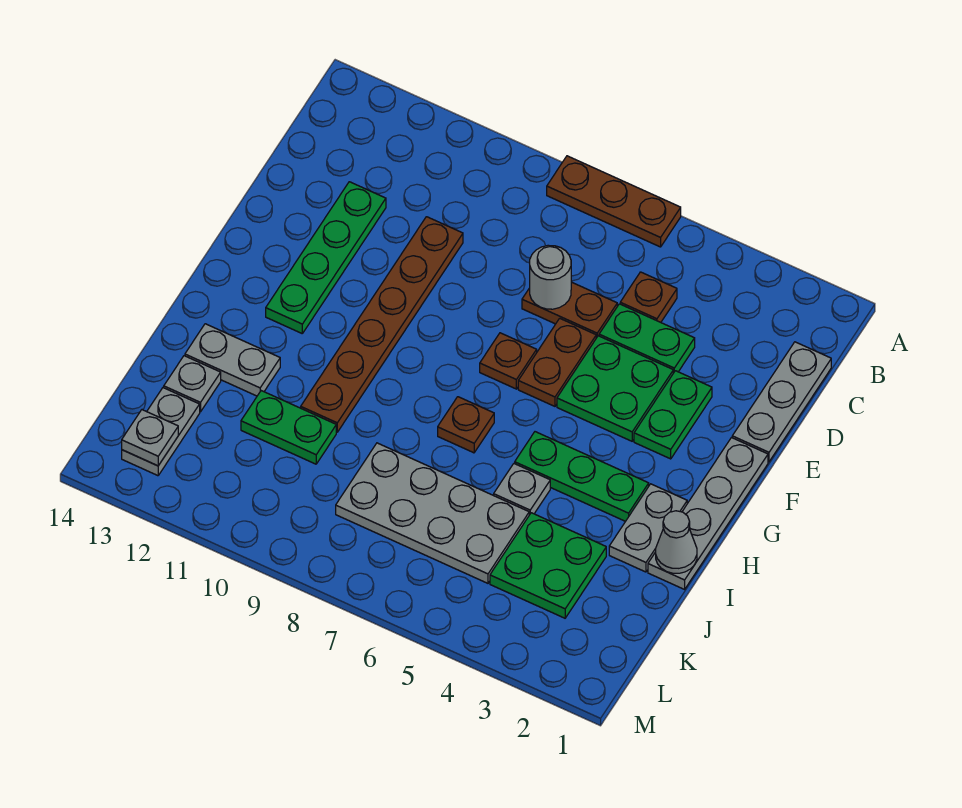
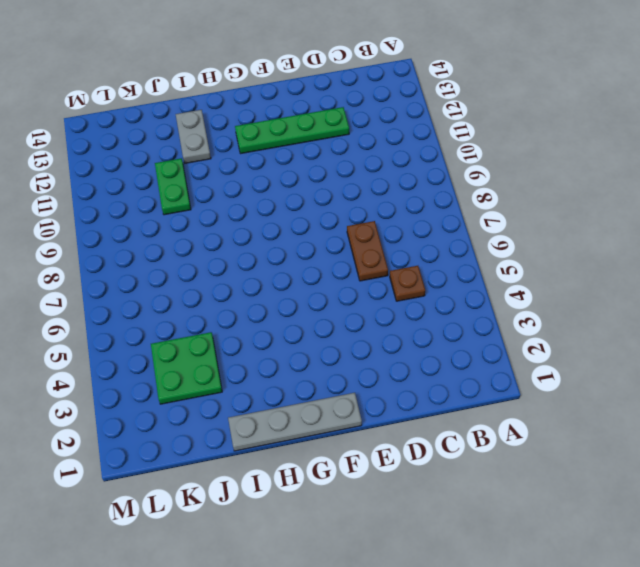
none -> brown 1x3 plate [547,156,681,247]
none -> grey 1x3 plate [732,342,831,462]
none -> green 1x2 plate [599,304,695,373]

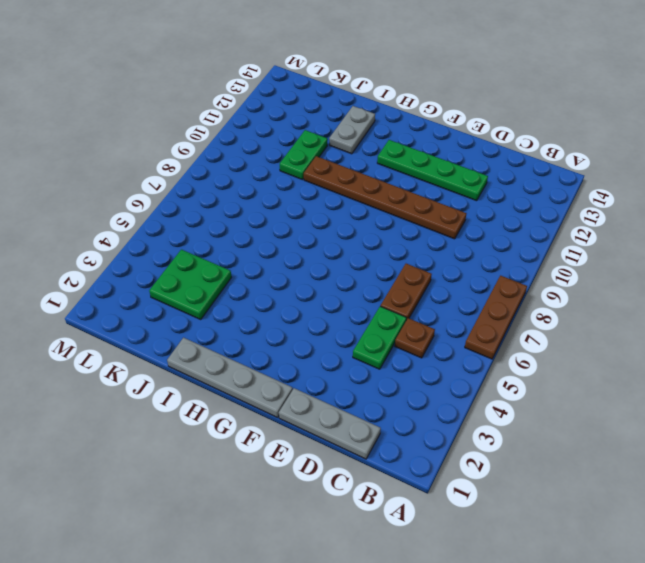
none -> green 1x2 plate [634,371,712,459]
none -> green 2x2 plate [557,336,673,441]
none -> brown 1x2 plate [518,318,596,406]

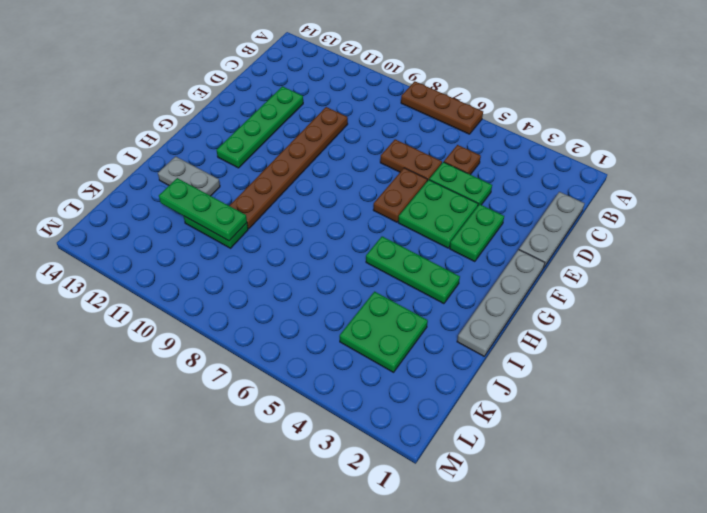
green 1x3 plate [159,178,247,241] -> none
none -> brown 1x1 plate [480,333,537,389]
none -> grey 1x2 plate [609,484,687,572]
none -> brown 1x1 plate [438,397,494,453]

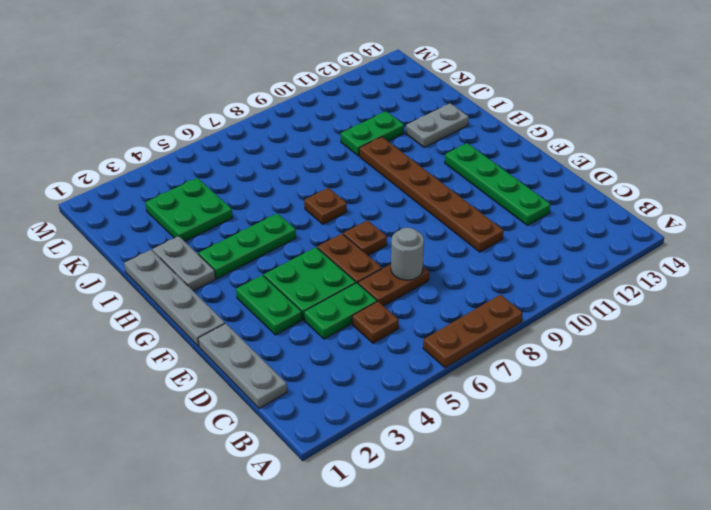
none -> grey 1x1 plate [494,463,550,515]
none -> grey 2x4 plate [336,443,529,583]
none -> grey 1x1 plate [164,356,221,412]

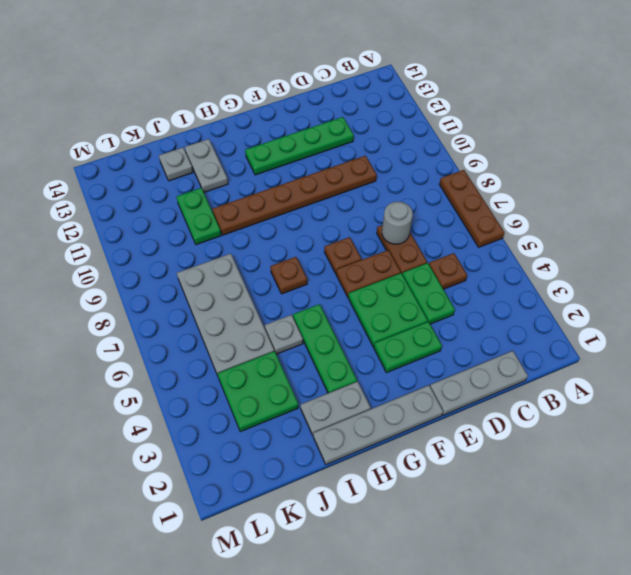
none -> grey 1x2 plate [122,388,200,476]
none -> grey 1x1 cone [656,511,697,573]
none -> grey 1x1 plate [122,410,178,466]

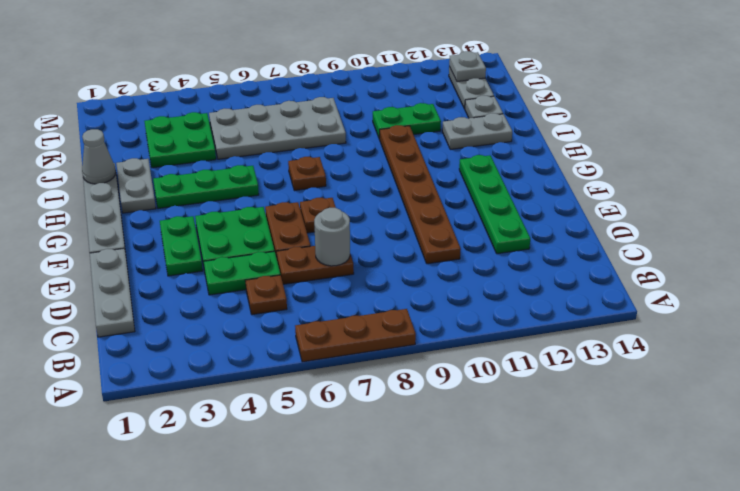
none -> grey 1x1 plate [494,463,550,515]

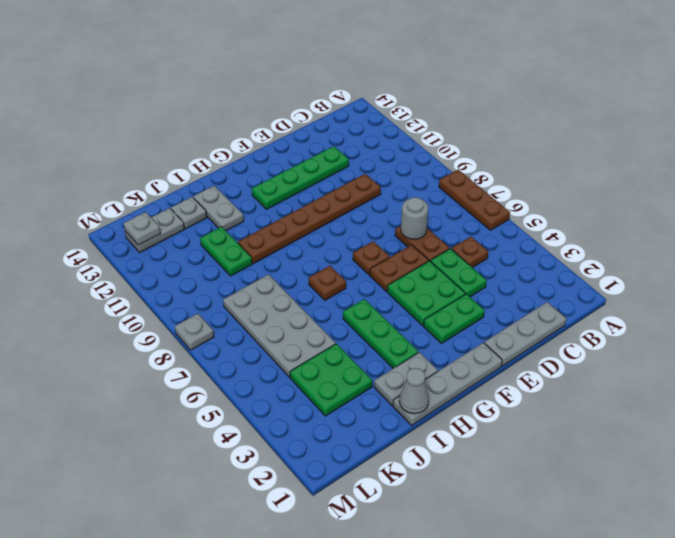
grey 1x1 plate [175,313,214,350] -> grey 1x1 plate moved to [494,463,550,515]

